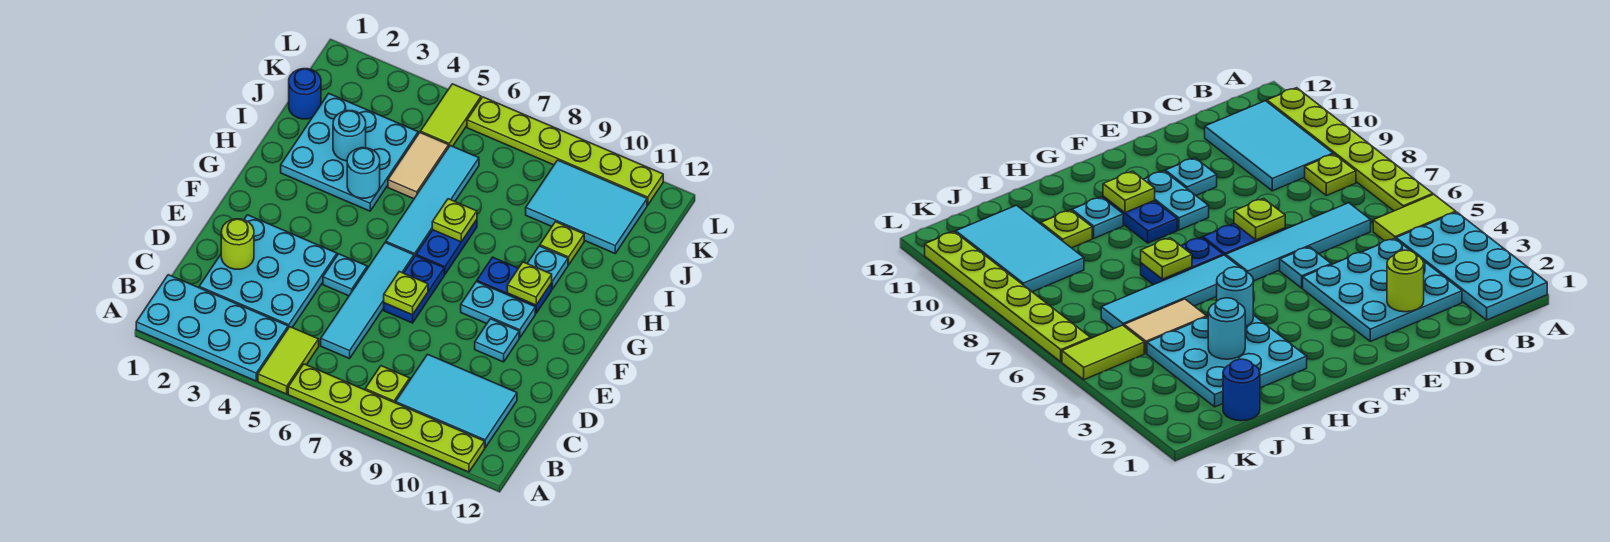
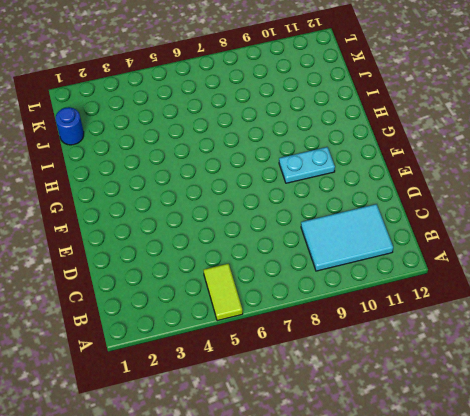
none -> cyan 2x4 plate [136,275,288,381]
none -> lime 1x6 plate [288,364,485,472]
none -> lime 1x1 plate [365,366,410,403]

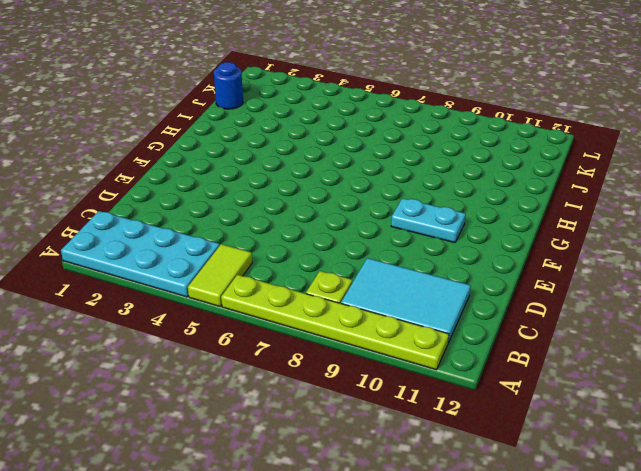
none -> cyan 3x3 plate [199,215,337,328]
none -> cyan 1x4 tile [321,242,414,359]
none -> cyan 1x1 plate [323,254,367,296]

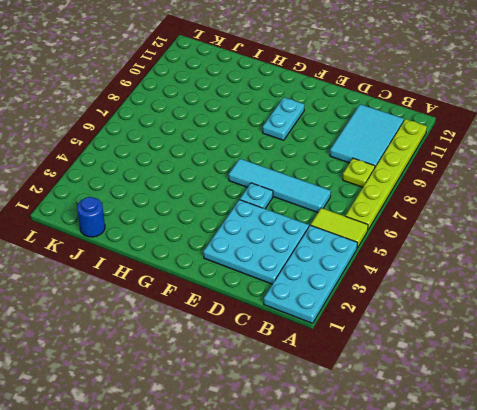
none -> blue 1x2 plate [384,256,444,323]
none -> cyan 1x1 plate [475,319,519,362]
none -> cyan 1x4 tile [386,146,479,257]

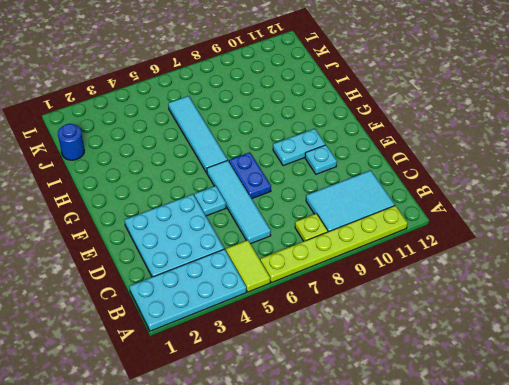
none -> blue 1x2 plate [416,220,477,274]
none -> blue 1x2 plate [477,257,552,313]
none -> cyan 3x3 plate [281,94,418,211]

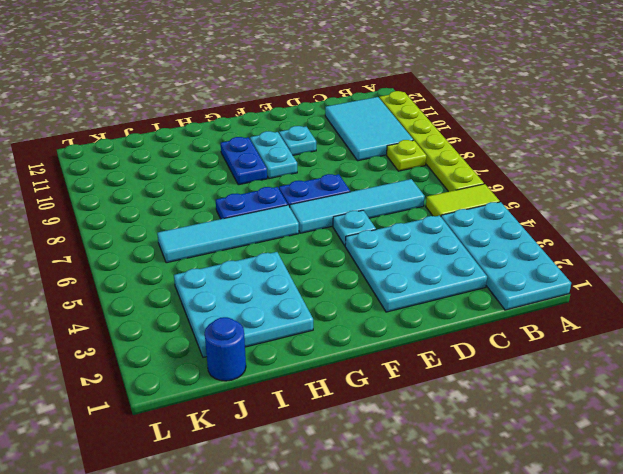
none -> cyan 1x1 plate [527,246,568,289]
none -> tan 1x2 tile [388,133,449,199]
none -> lime 1x1 plate [540,222,584,265]

